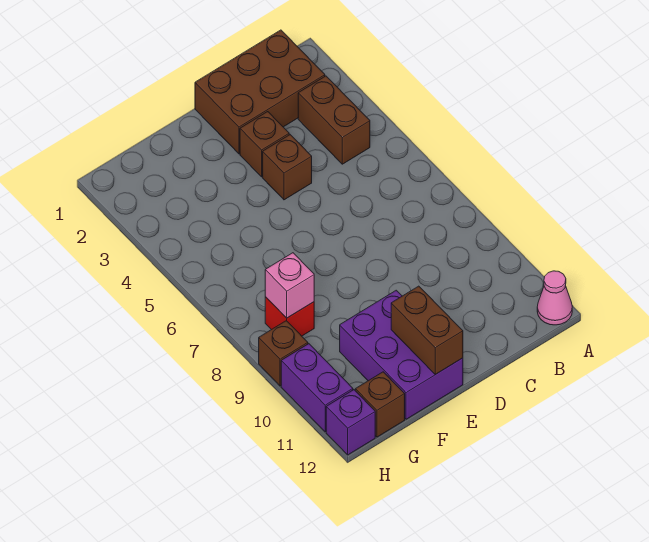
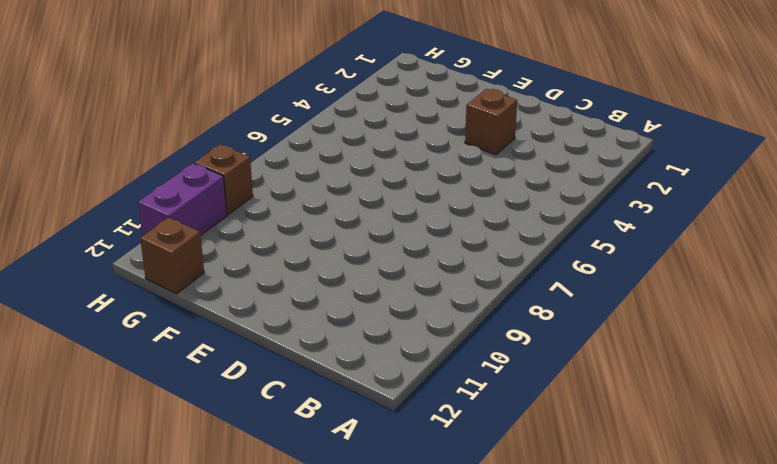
none -> pink 1x1 cone [537,271,572,325]
none -> brown 2x3 brick [195,30,325,154]
none -> brown 1x2 brick [298,76,370,164]

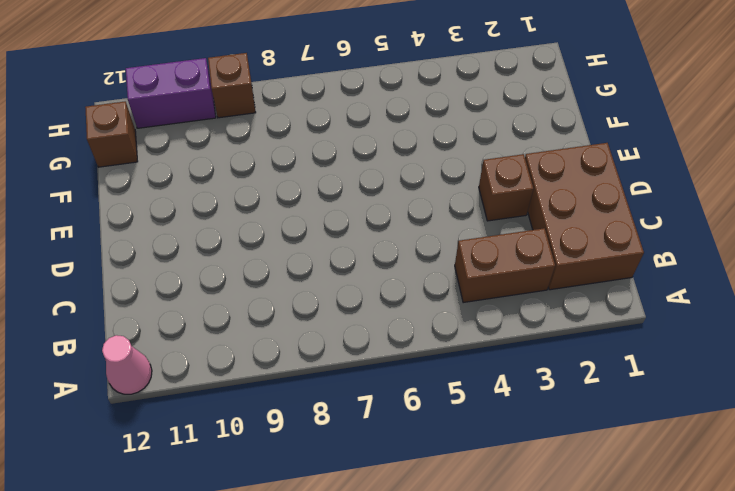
none -> brown 1x1 brick [263,135,312,200]
none -> purple 2x3 brick [340,290,463,419]
none -> red 1x1 brick [265,297,314,336]

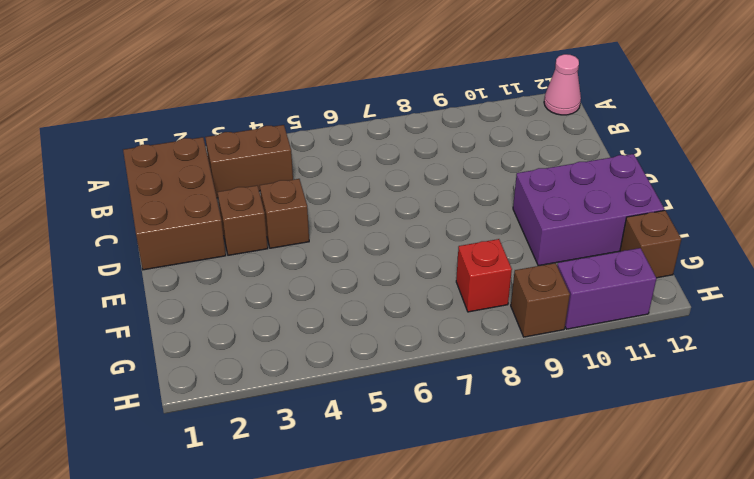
none -> purple 1x1 brick [326,390,375,455]
none -> brown 1x2 brick [391,286,463,374]
none -> pink 1x1 brick [265,253,314,318]

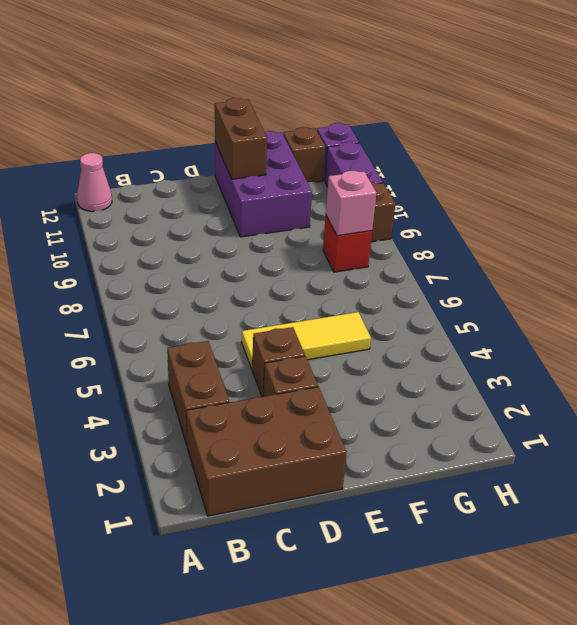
yellow 1x3 tile [242,312,371,369] -> none

